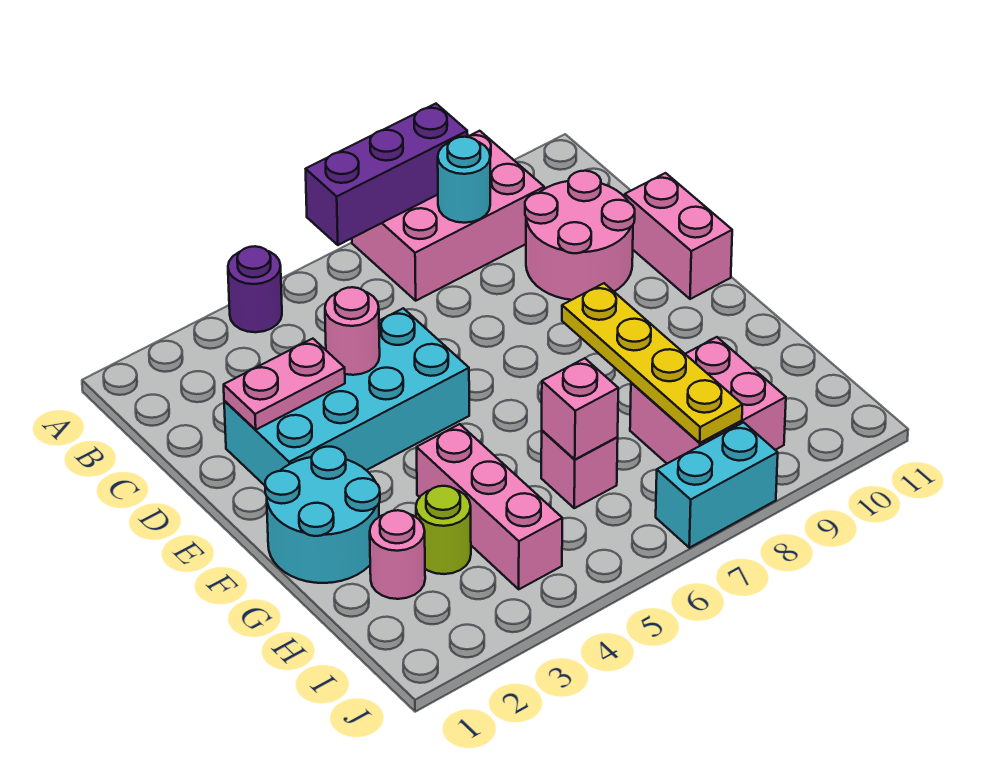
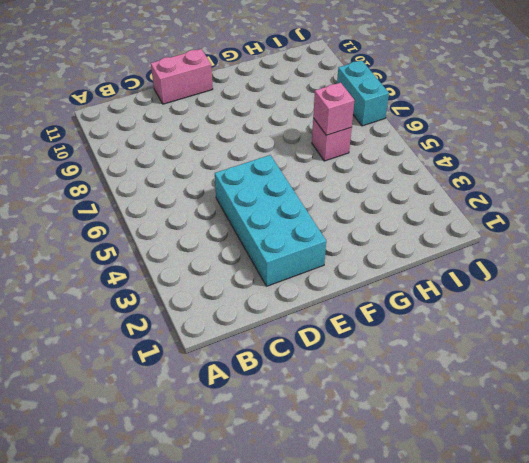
none -> purple 1x1 round brick [228,246,282,332]
none -> pink 2x3 brick [352,131,544,301]
none -> pink 2x2 round brick [525,171,635,300]

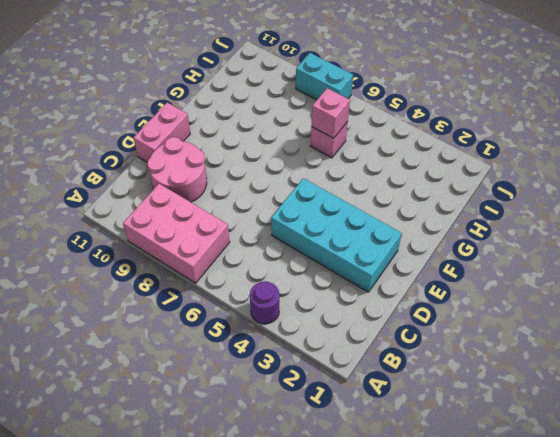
none -> cyan 2x2 round brick [265,447,380,583]
none -> pink 1x3 brick [417,424,562,589]
none -> pink 1x1 round brick [370,510,425,599]

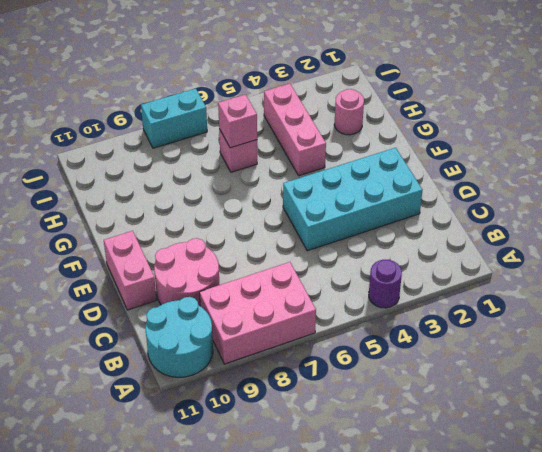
cyan 2x2 round brick [145,297,213,377] -> cyan 2x2 round brick moved to [265,447,380,583]
none -> lime 1x1 round brick [416,486,471,574]
none -> pink 2x2 brick [630,337,786,463]
none -> purple 1x3 brick [306,104,468,245]

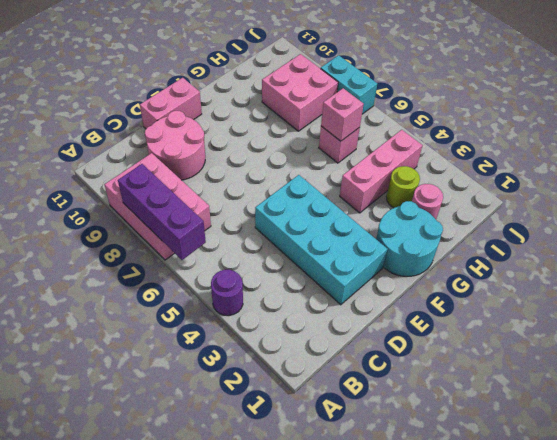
none -> cyan 1x1 round brick [438,137,490,223]
none -> pink 1x2 plate [224,339,345,430]
none -> pink 1x1 round brick [325,287,380,375]

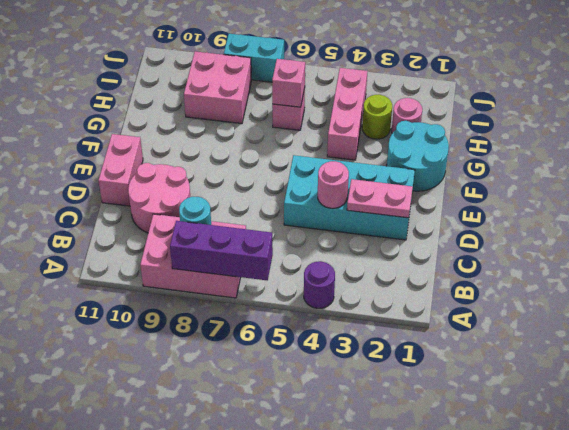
none -> yellow 1x4 plate [562,283,743,443]

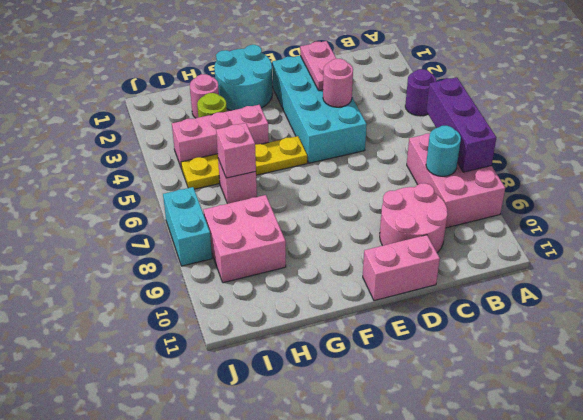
yellow 1x4 plate [181,136,307,189] -> yellow 1x4 plate moved to [562,283,743,443]

